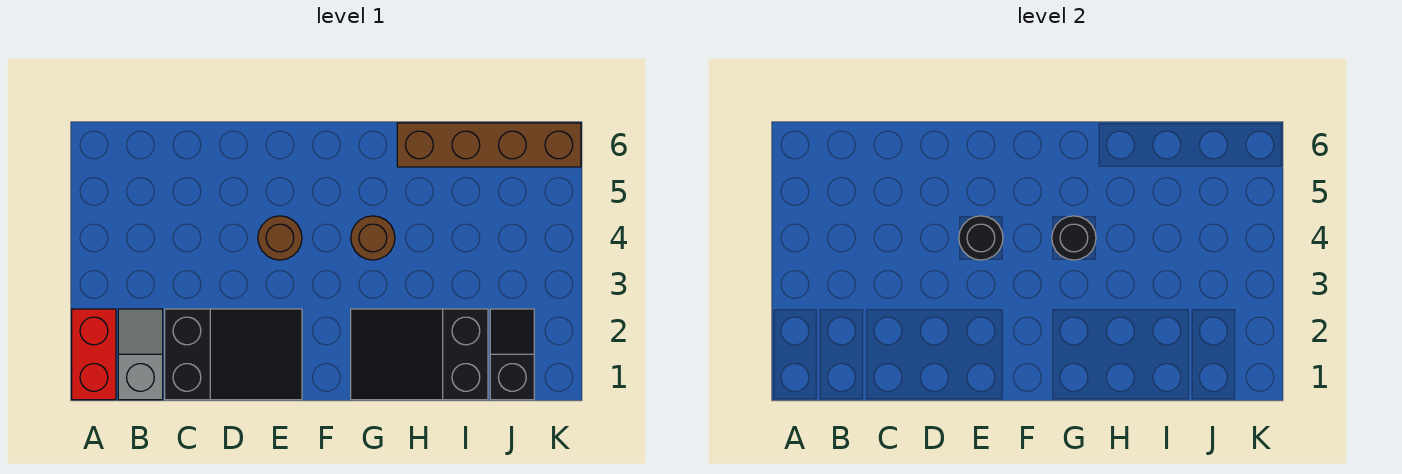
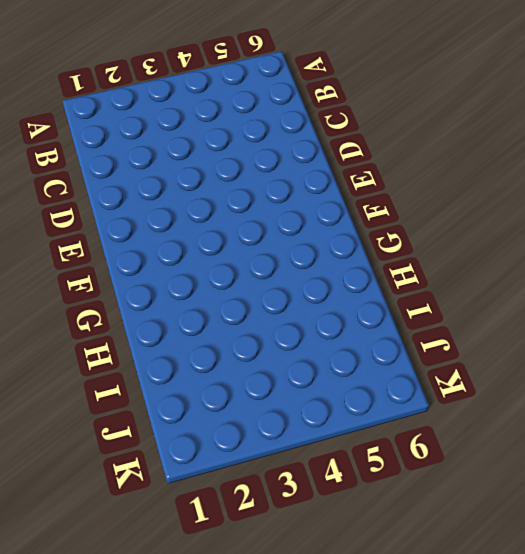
none -> red 1x2 brick [72,309,116,400]
none -> grey 1x2 slope [118,309,163,400]

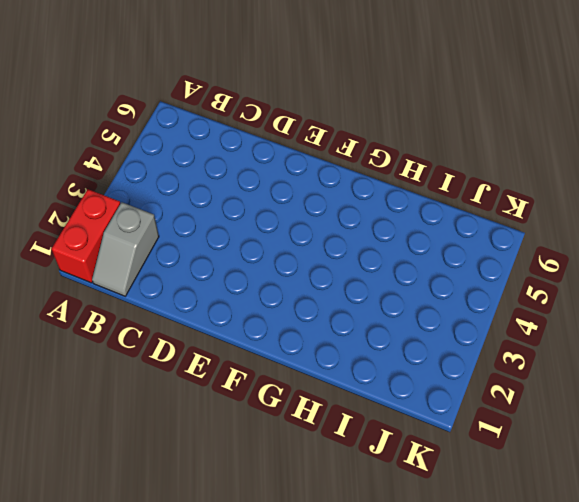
grey 1x2 slope [92,202,159,296] -> grey 1x2 slope turned to [118,309,163,400]
none -> black 2x3 slope [165,309,302,400]
none -> brown 1x1 round brick [258,216,302,260]

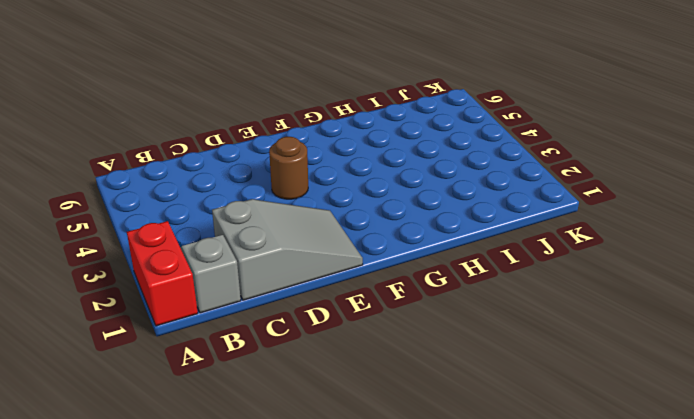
grey 2x3 slope [212,199,363,300] -> black 2x3 slope [165,309,302,400]
none -> black 2x3 slope [351,309,488,400]
none -> brown 1x1 round brick [351,216,395,260]

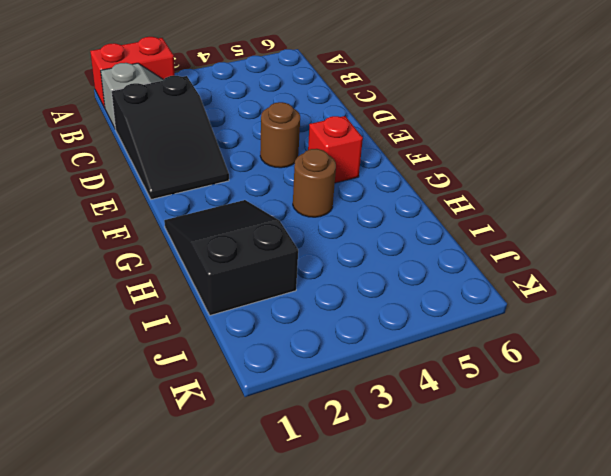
red 1x1 brick [308,116,363,183] -> none
none -> brown 1x4 brick [397,123,581,167]
none -> black 1x2 slope [490,309,534,400]

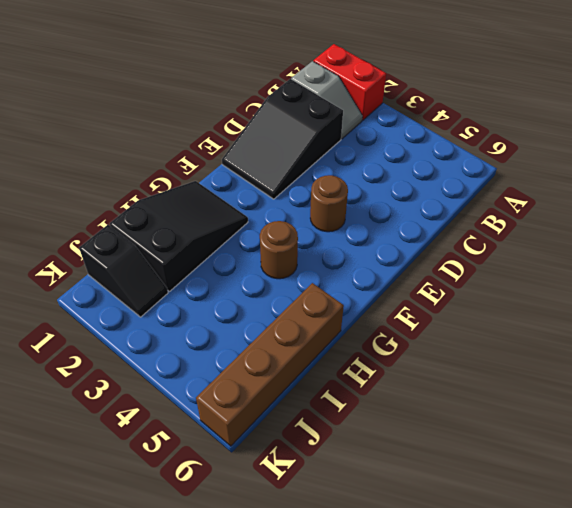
none -> black 1x1 round brick [959,216,1003,260]
none -> black 1x1 round brick [1052,216,1096,260]

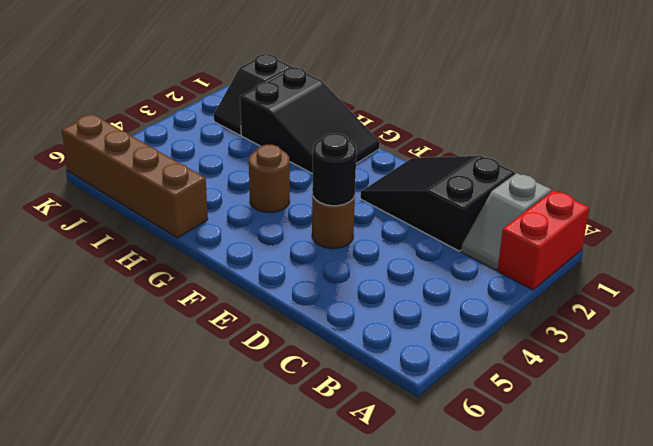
none -> black 1x1 round brick [1052,216,1096,260]

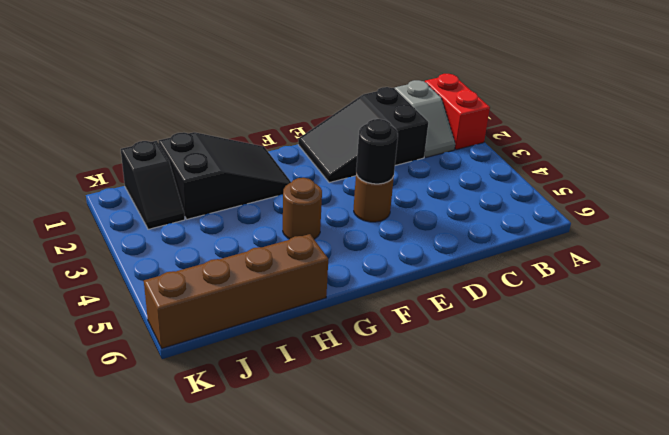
none -> black 1x1 round brick [1052,216,1096,260]

